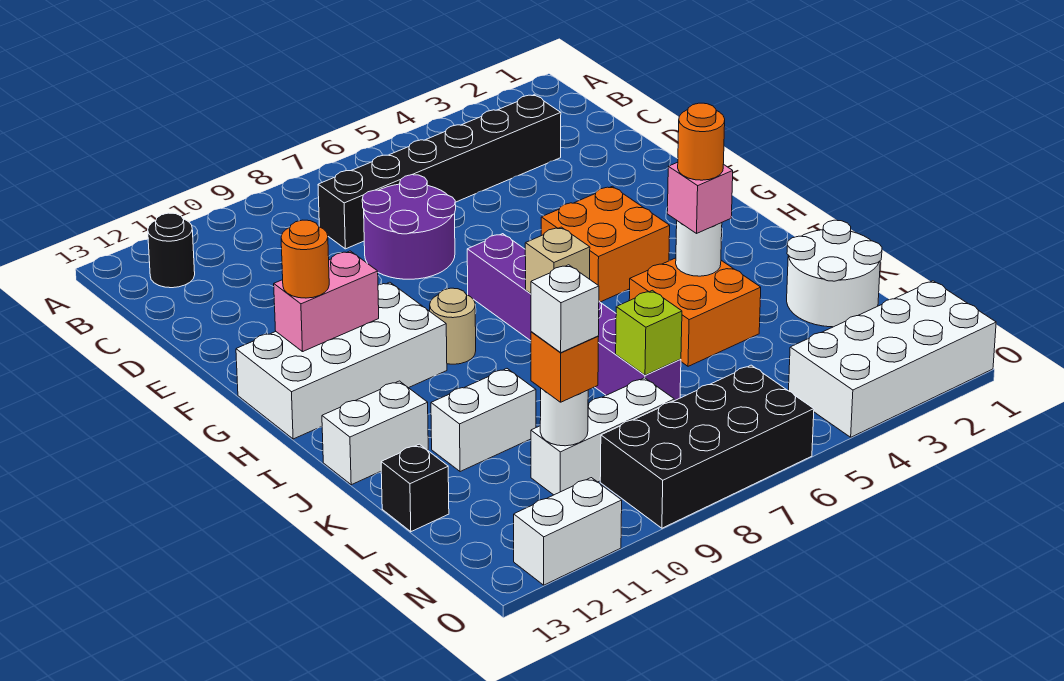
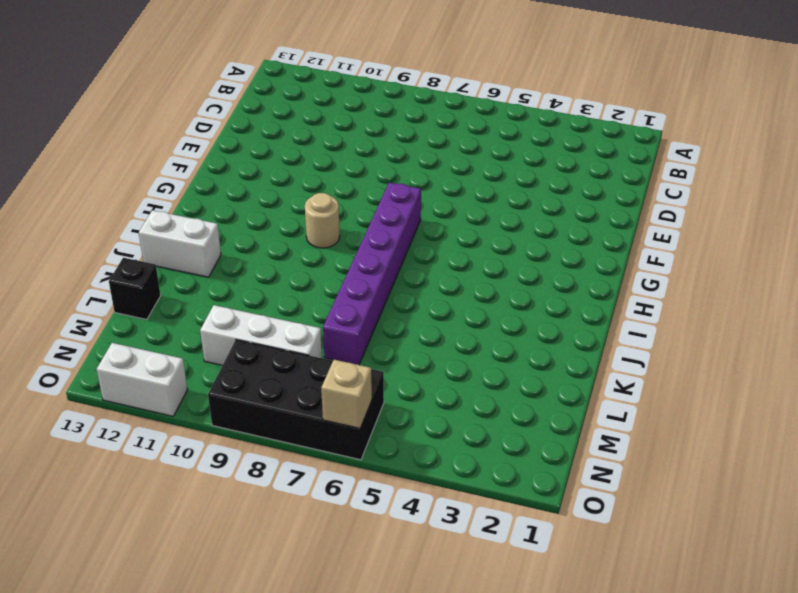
tan 1x1 brick [321,360,372,428] -> tan 1x1 brick moved to [525,227,590,293]
none -> black 1x1 round brick [148,213,195,288]
none -> black 1x6 brick [318,95,561,249]
none -> purple 2x2 round brick [362,175,456,279]

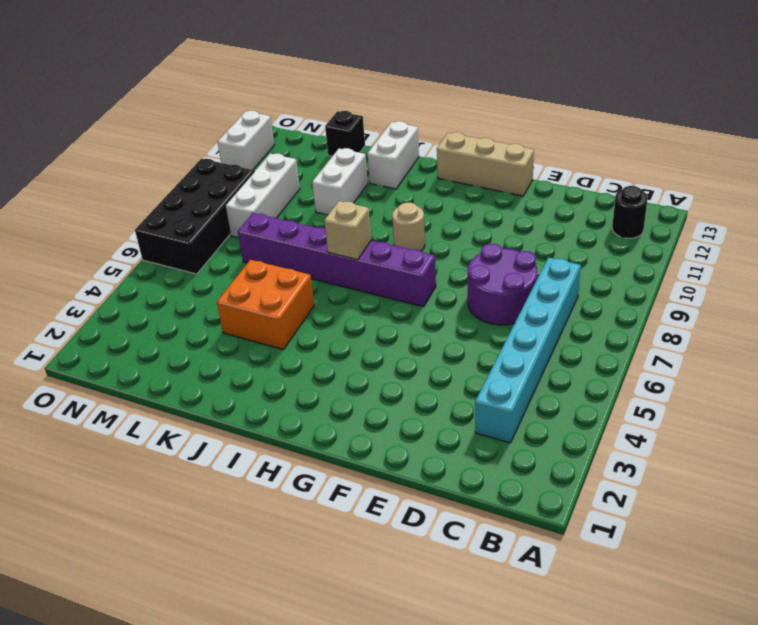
cyan 1x6 brick [475,257,581,443] -> black 1x6 brick [318,95,561,249]
tan 1x3 brick [437,132,534,196] -> white 2x4 brick [236,282,447,439]
none -> orange 2x2 brick [541,186,670,302]
none -> white 2x2 round brick [787,220,882,327]
none -> white 2x4 brick [789,281,996,437]

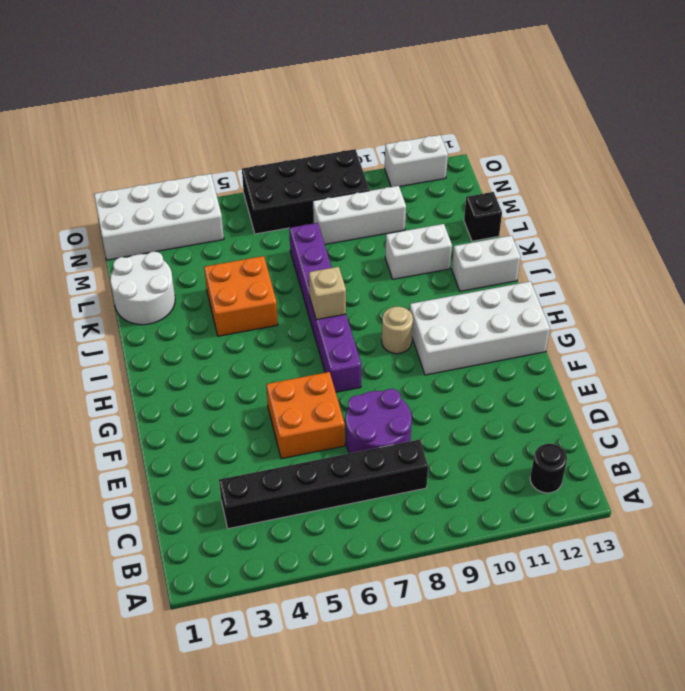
orange 2x2 brick [266,372,345,459] -> orange 2x2 brick moved to [541,186,670,302]
none -> pink 1x2 brick [274,251,379,352]
none -> white 1x1 round brick [676,221,722,276]
none -> lime 1x1 brick [616,290,682,375]

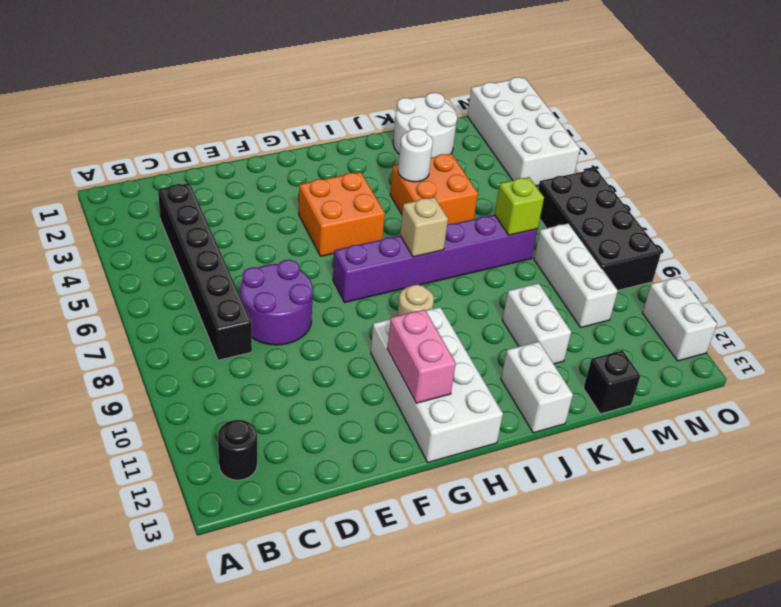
none -> white 1x1 round brick [540,389,588,446]
none -> orange 1x1 round brick [281,220,329,298]
none -> pink 1x1 brick [667,162,733,233]

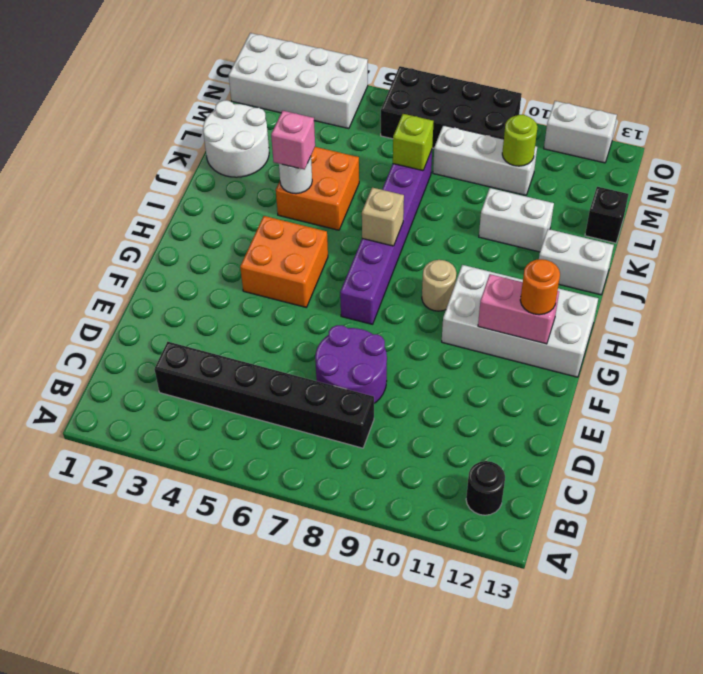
lime 1x1 round brick [502,115,537,166] -> white 1x1 round brick [540,389,588,446]
none -> orange 1x1 brick [531,332,599,402]
none -> orange 1x1 round brick [678,103,725,180]
none -> white 1x1 brick [531,265,599,352]

